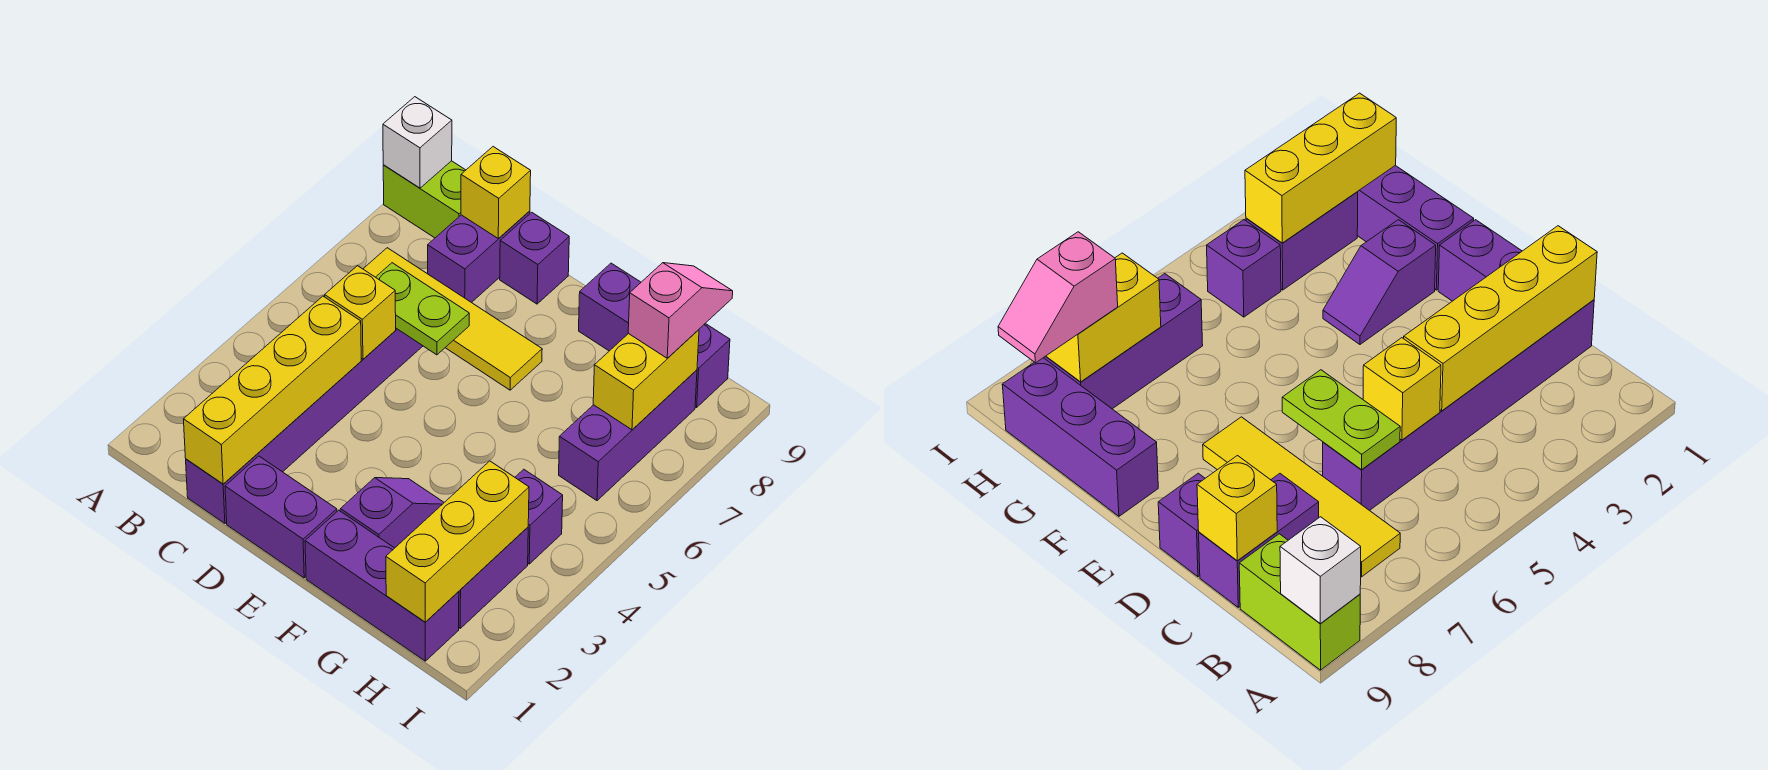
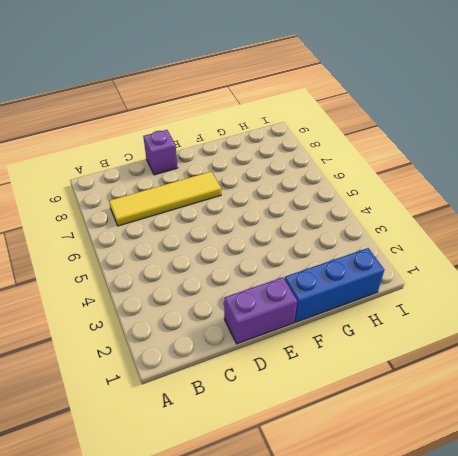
blue 1x3 brick [285,248,384,322] -> purple 1x3 brick [305,510,459,661]
none -> lime 1x2 brick [383,161,466,238]
none -> purple 1x6 brick [186,328,423,523]
none -> purple 1x2 brick [428,211,530,303]

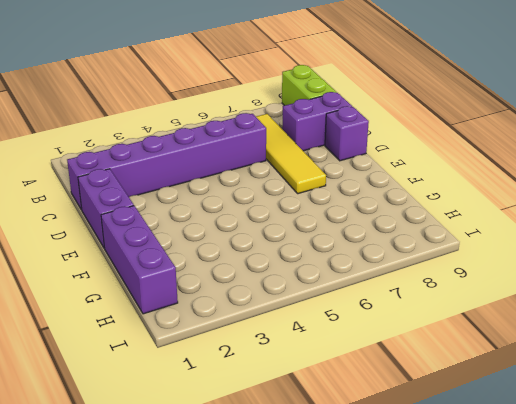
none -> purple 1x2 slope [340,478,444,548]
none -> purple 1x3 brick [579,263,730,407]
none -> purple 1x2 brick [459,527,528,628]

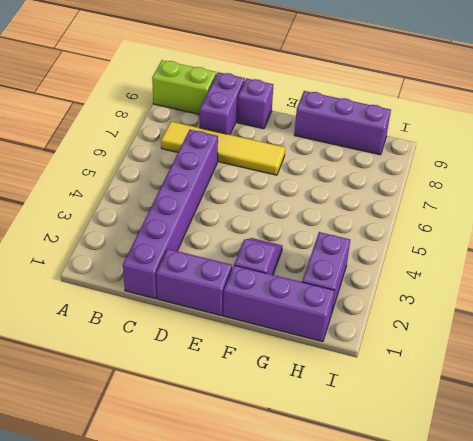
none -> purple 1x1 brick [515,469,563,564]
none -> purple 1x3 brick [559,370,697,501]
none -> white 1x1 brick [383,97,452,188]

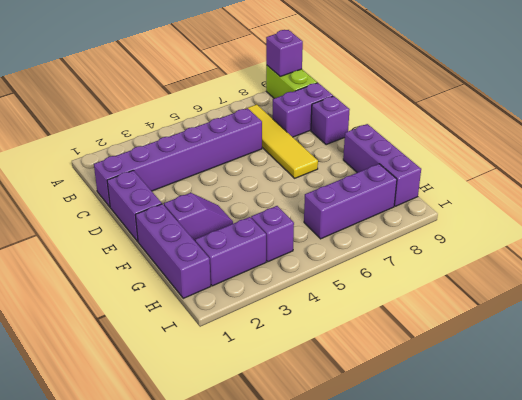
purple 1x1 brick [266,30,303,77] -> white 1x1 brick [383,97,452,188]
none -> yellow 1x4 brick [184,296,361,484]
none -> yellow 1x1 brick [325,266,396,359]
none -> lime 1x2 plate [376,263,469,355]

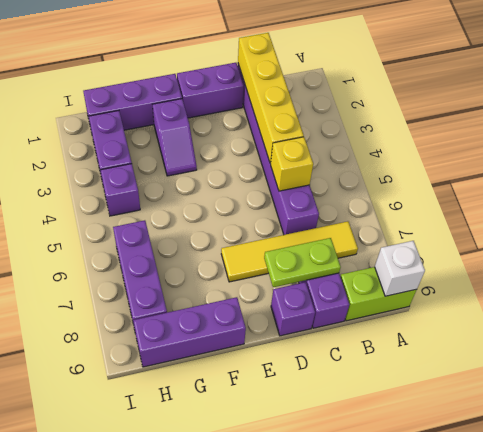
lime 1x2 plate [264,238,341,287] -> lime 1x2 plate moved to [376,263,469,355]
none -> yellow 1x1 brick [461,147,531,239]
none -> yellow 1x3 brick [386,461,529,622]
none -> yellow 1x2 brick [593,330,699,430]

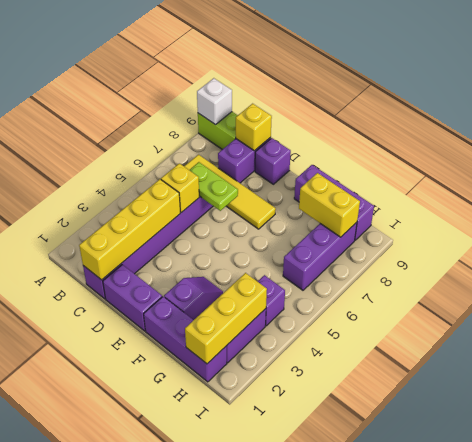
yellow 1x2 brick [299,173,360,237] -> yellow 1x2 brick turned to [593,330,699,430]
none -> pink 1x2 slope [628,263,733,358]

